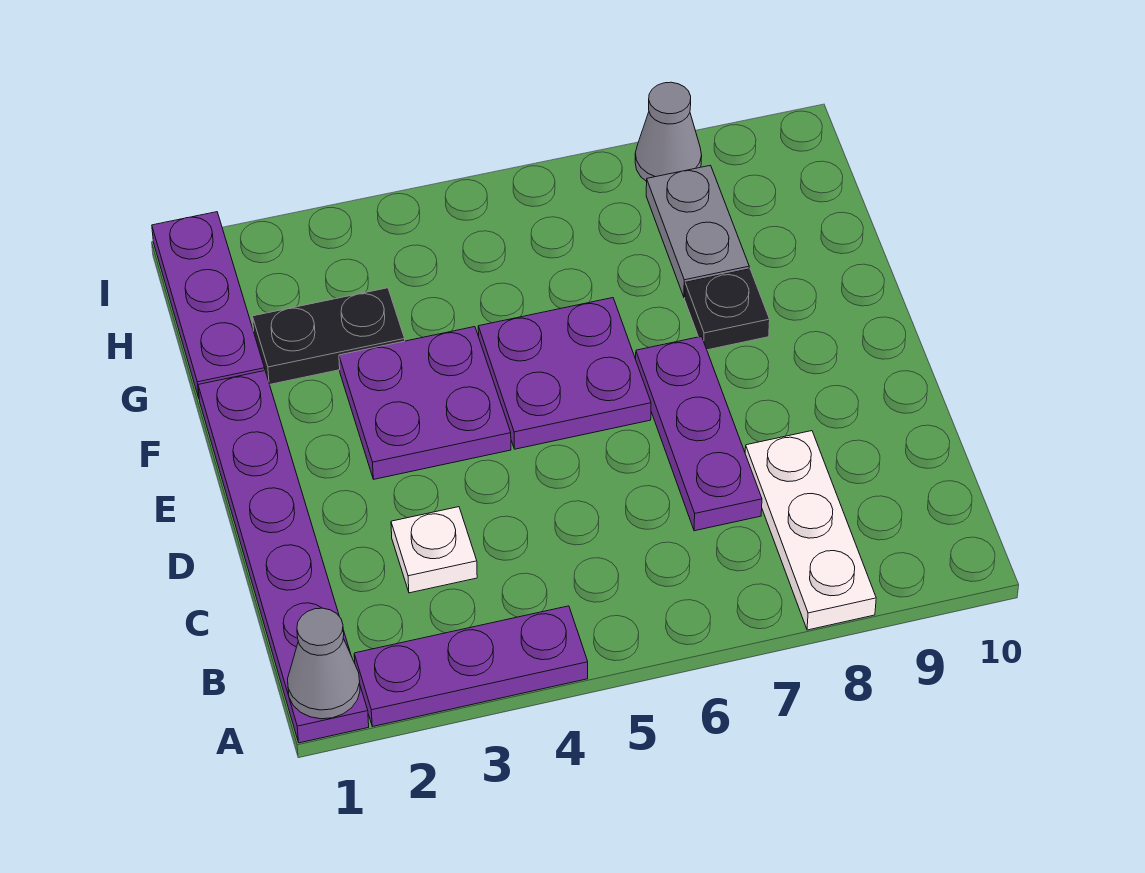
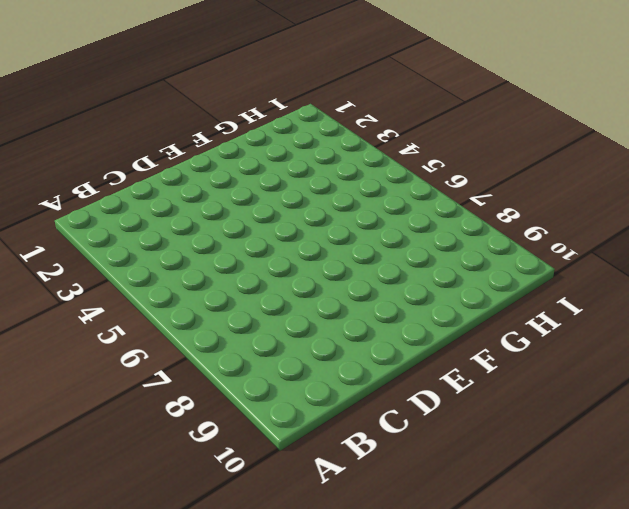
none -> purple 1x6 plate [198,371,369,743]
none -> purple 1x3 plate [354,606,588,727]
none -> white 1x3 plate [745,431,876,630]

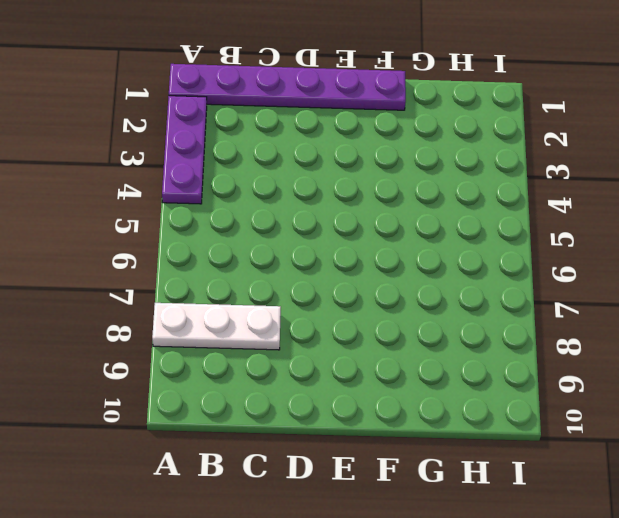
none -> white 1x1 plate [391,507,477,593]
none -> purple 1x3 plate [636,336,762,531]
none -> purple 2x2 plate [339,327,511,479]

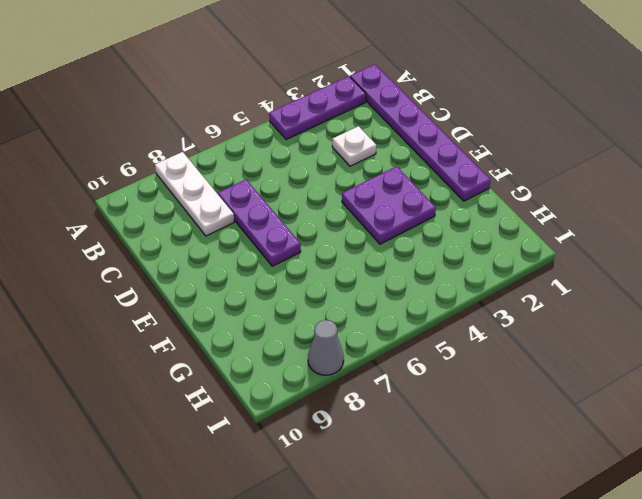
none -> purple 2x2 plate [478,298,651,449]
none -> black 1x1 plate [685,269,770,350]
none -> purple 1x3 plate [152,212,265,397]

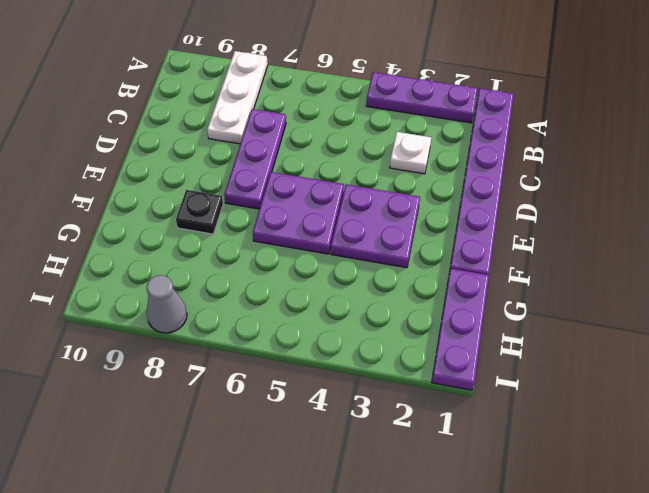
none -> black 1x2 plate [252,288,405,384]
none -> grey 1x2 plate [646,165,749,297]
none -> grey 1x1 cone [288,608,360,719]

